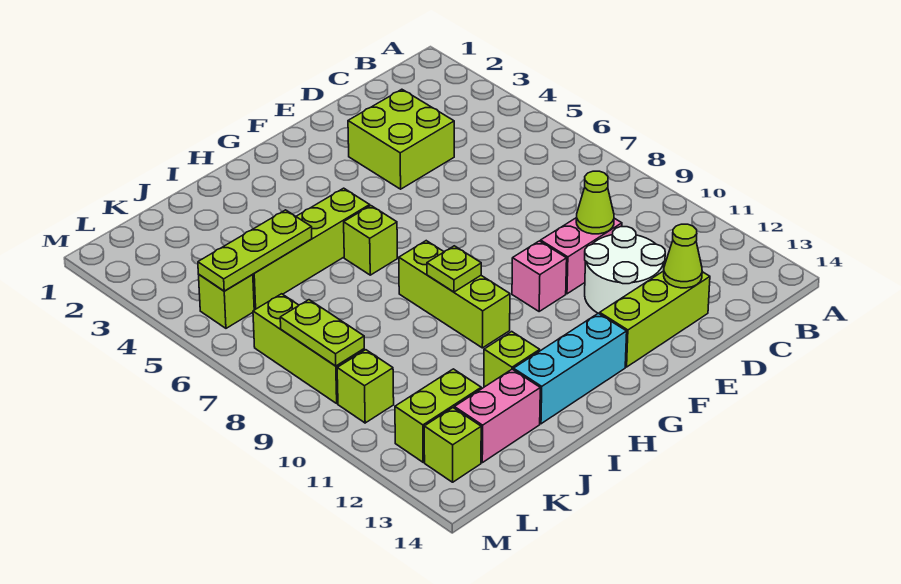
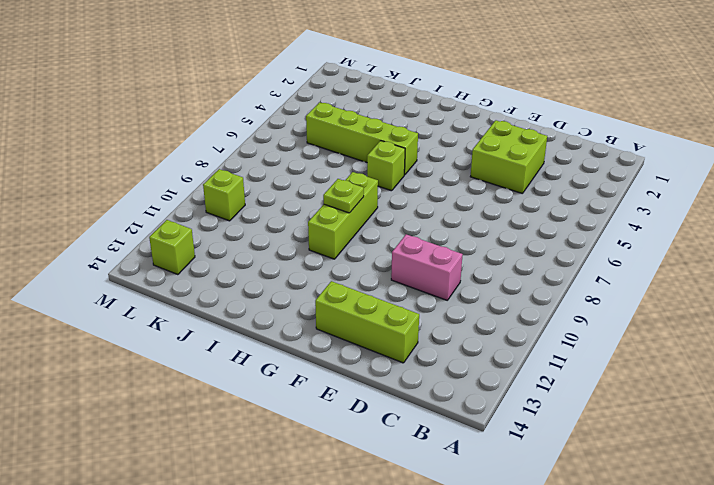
none -> white 2x2 round brick [585,227,665,314]
none -> pink 1x1 brick [512,241,567,311]
none -> cyan 1x3 brick [513,313,627,424]

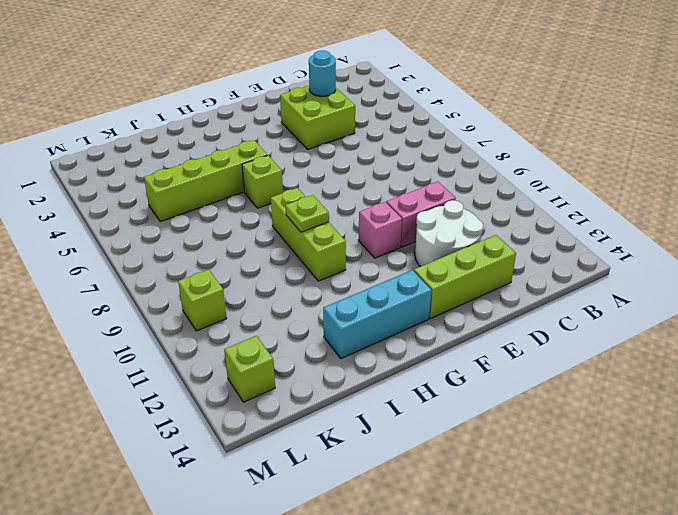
cyan 1x1 round brick [309,51,336,96] -> none
none -> lime 1x1 brick [484,332,540,387]
none -> pink 1x2 brick [454,369,540,463]
none -> lime 1x2 brick [395,369,481,462]

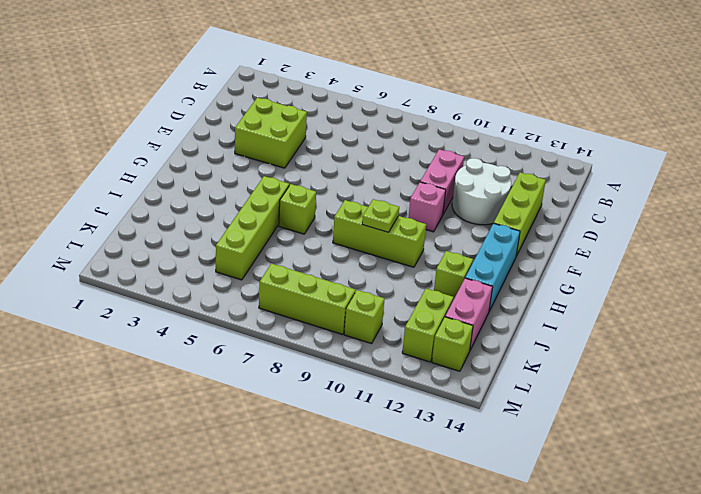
none -> lime 1x1 brick [199,275,254,328]
none -> lime 1x1 cone [576,171,614,234]
none -> lime 1x1 cone [664,224,702,288]

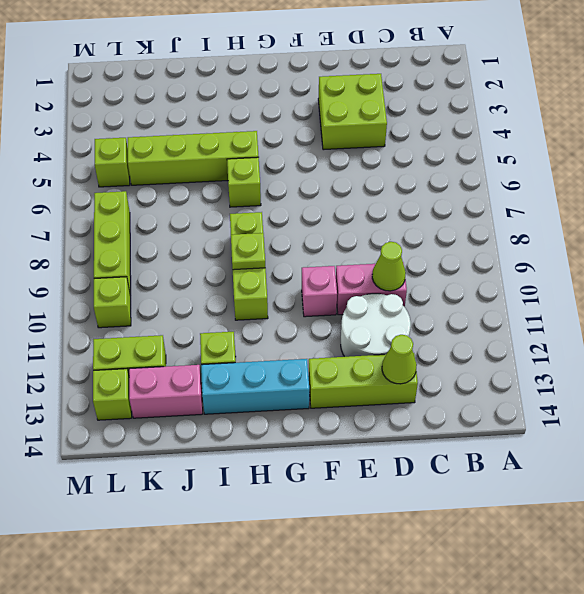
none -> lime 1x3 plate [198,210,312,291]
none -> lime 1x2 plate [280,300,364,366]

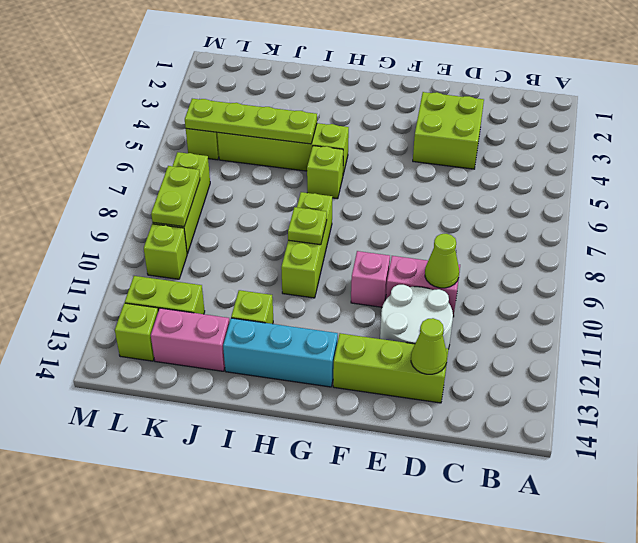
lime 1x4 plate [185,99,317,144] -> lime 1x3 plate [198,210,312,291]

